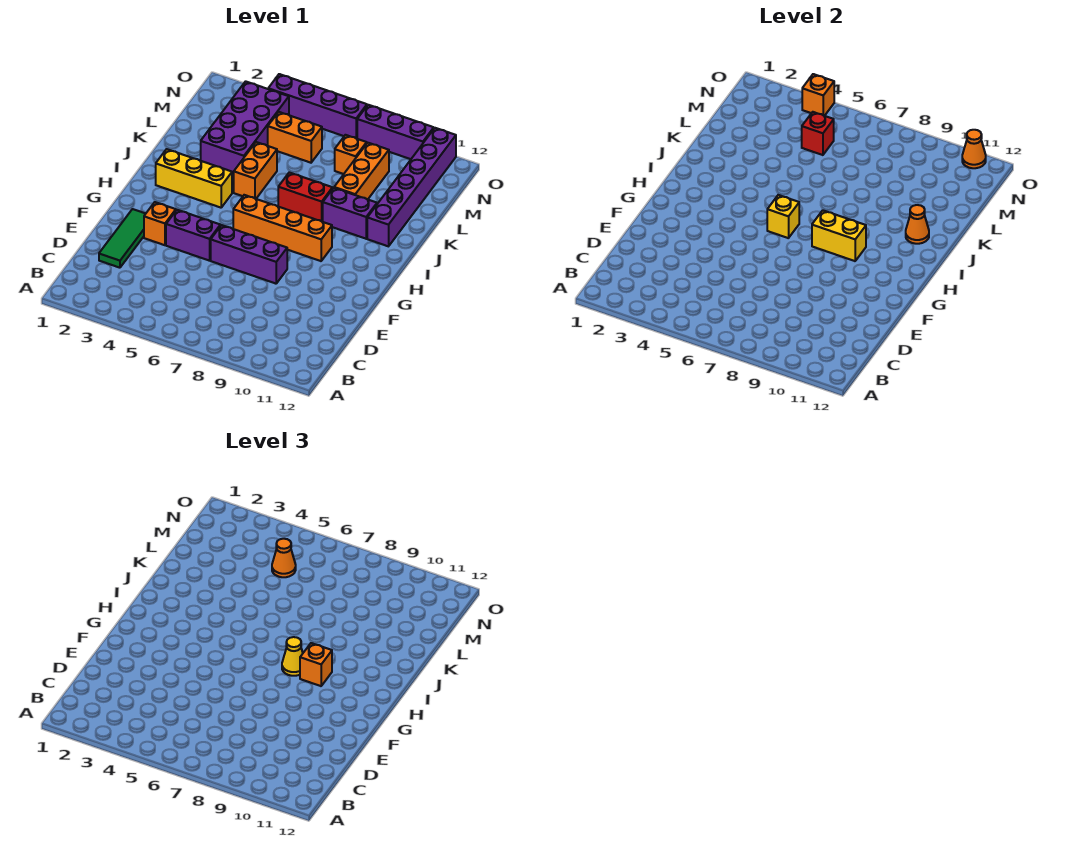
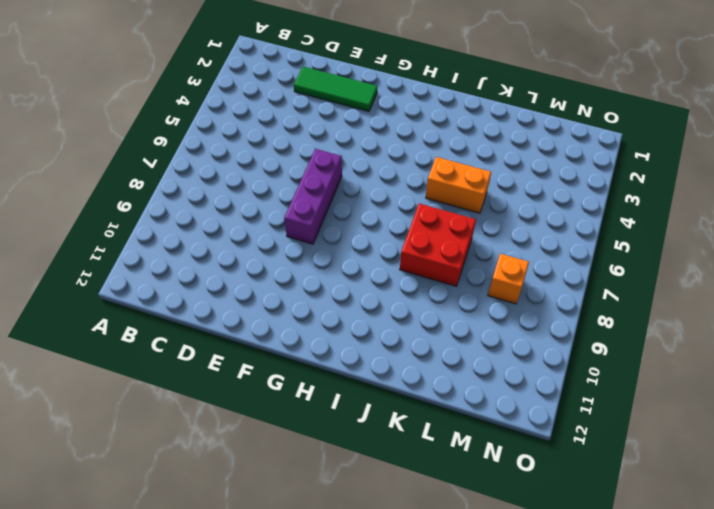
red 2x2 brick [400,203,476,286] -> red 1x2 brick [278,172,333,222]
none -> orange 1x1 brick [144,202,176,245]
none -> purple 1x2 brick [166,210,220,261]
none -> orange 1x4 brick [233,195,332,261]

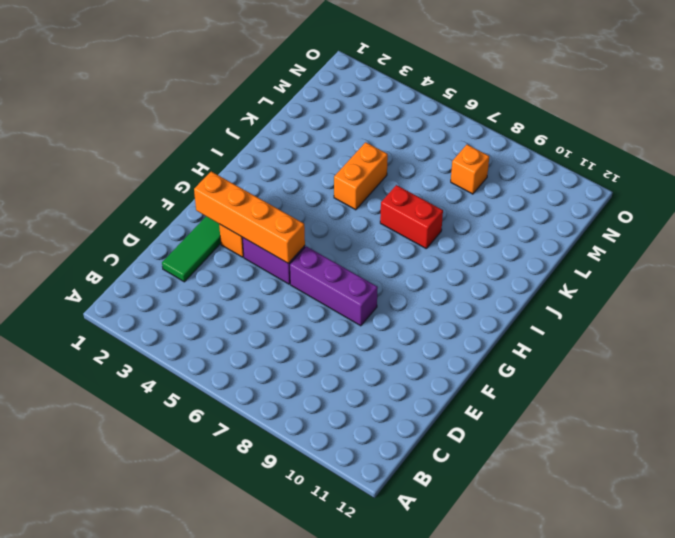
orange 1x4 brick [194,171,305,263] -> orange 1x4 brick moved to [233,195,332,261]
none -> yellow 1x3 brick [156,149,232,208]
none -> purple 1x2 brick [323,188,377,239]
none -> purple 1x6 brick [367,128,456,246]

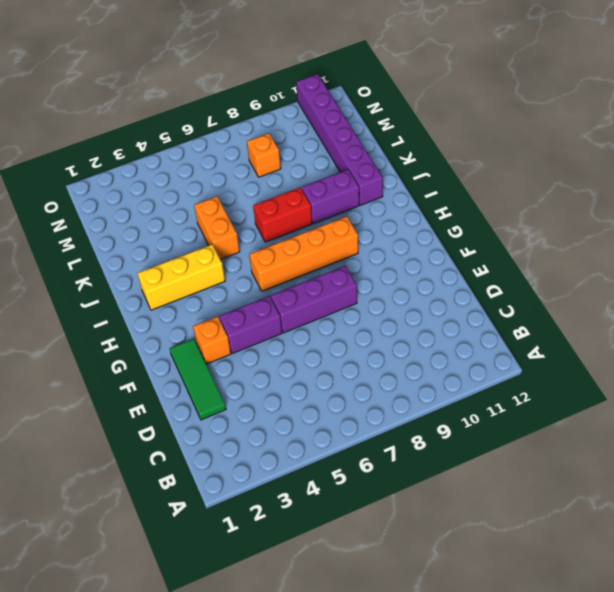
none -> purple 2x4 brick [201,81,289,174]
none -> orange 1x3 brick [334,143,389,199]
none -> orange 1x2 brick [268,112,322,163]

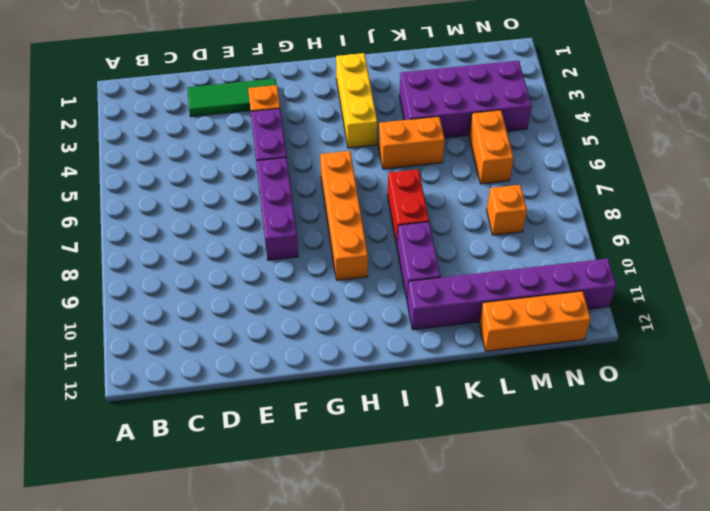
orange 1x3 brick [479,291,591,351] -> orange 1x3 brick moved to [334,143,389,199]
none -> purple 1x4 brick [268,74,367,139]
none -> purple 1x3 brick [357,105,434,159]
none -> yellow 1x1 brick [767,195,799,238]

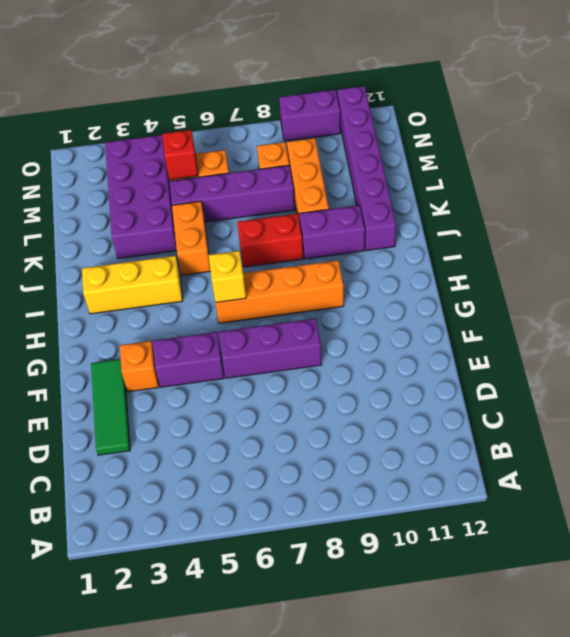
purple 1x4 brick [169,165,295,222] -> purple 1x4 brick moved to [268,74,367,139]
purple 1x2 brick [279,90,340,141] -> purple 1x3 brick [357,105,434,159]
none -> yellow 1x2 brick [812,210,866,261]
none -> orange 1x1 cone [906,205,929,244]
none -> orange 1x1 brick [802,74,834,116]

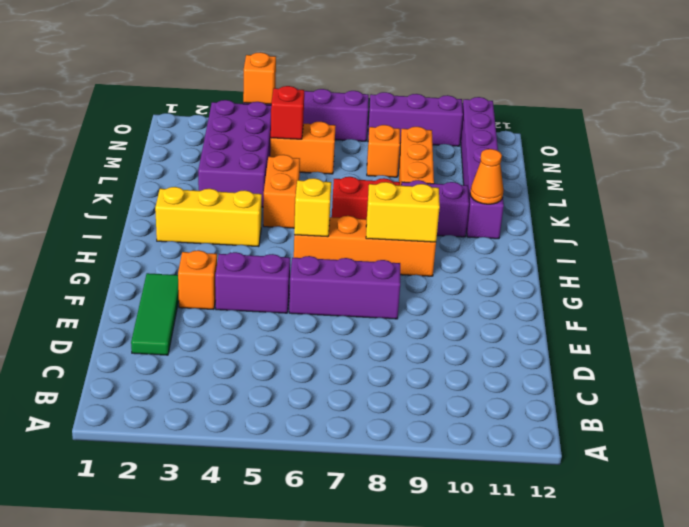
none -> orange 1x1 cone [962,130,986,168]
none -> yellow 1x1 cone [282,637,303,676]
none -> orange 1x1 brick [300,643,332,686]

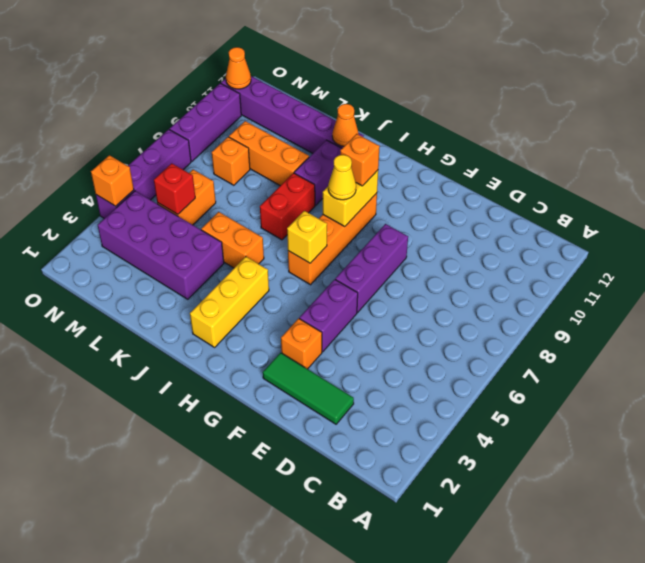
none -> orange 1x1 cone [272,539,296,577]

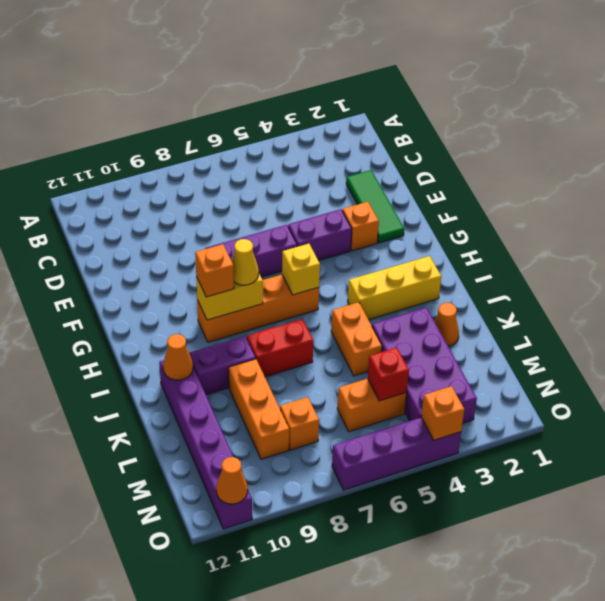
orange 1x1 cone [435,303,459,347] -> orange 1x1 cone moved to [272,539,296,577]
none -> purple 1x3 brick [357,105,434,159]

